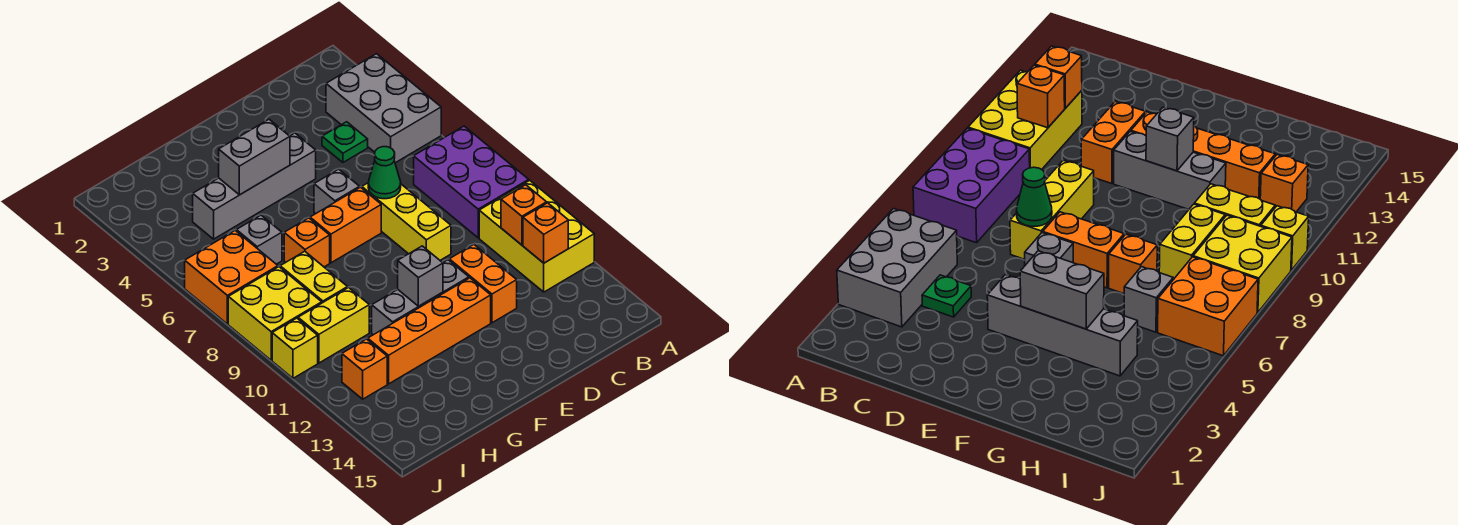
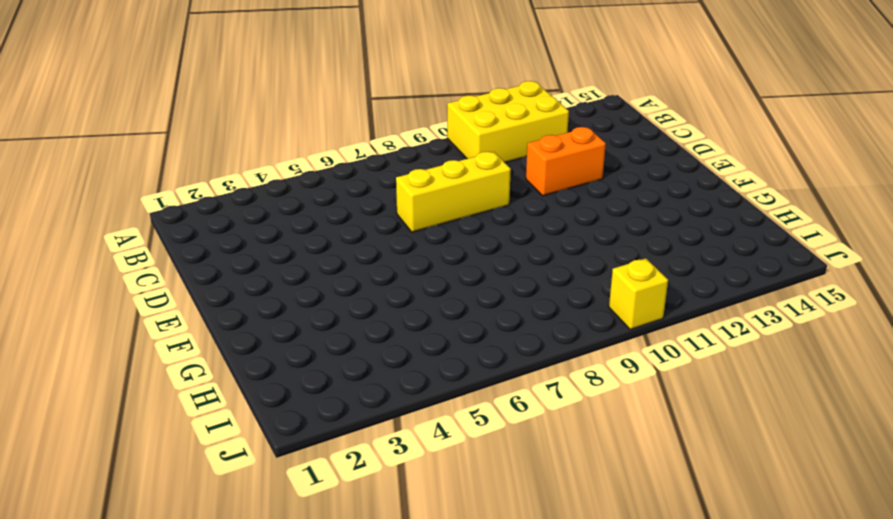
none -> grey 2x3 brick [326,54,441,163]
none -> purple 2x3 brick [414,126,529,238]
none -> green 1x1 plate [322,122,368,162]

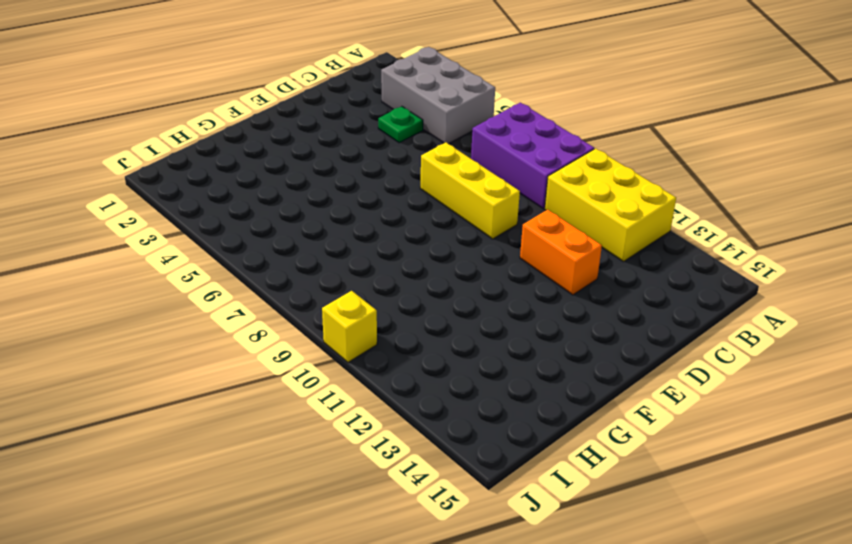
none -> grey 1x4 brick [193,133,316,239]
none -> grey 1x1 brick [314,169,360,214]
none -> orange 1x2 brick [310,187,381,263]

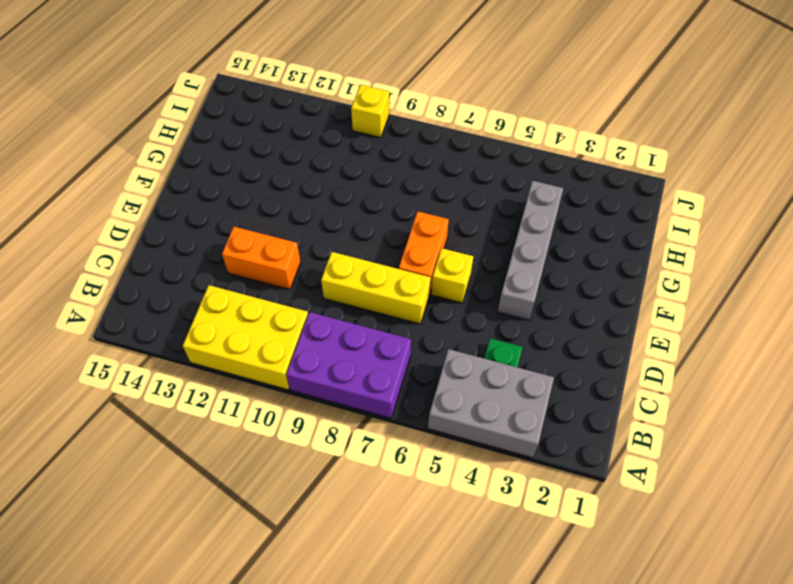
yellow 1x1 brick [431,248,473,303] -> grey 1x1 brick [314,169,360,214]
none -> grey 1x3 brick [372,260,469,335]
none -> orange 1x4 brick [368,278,491,384]
none -> orange 1x1 brick [284,218,330,267]

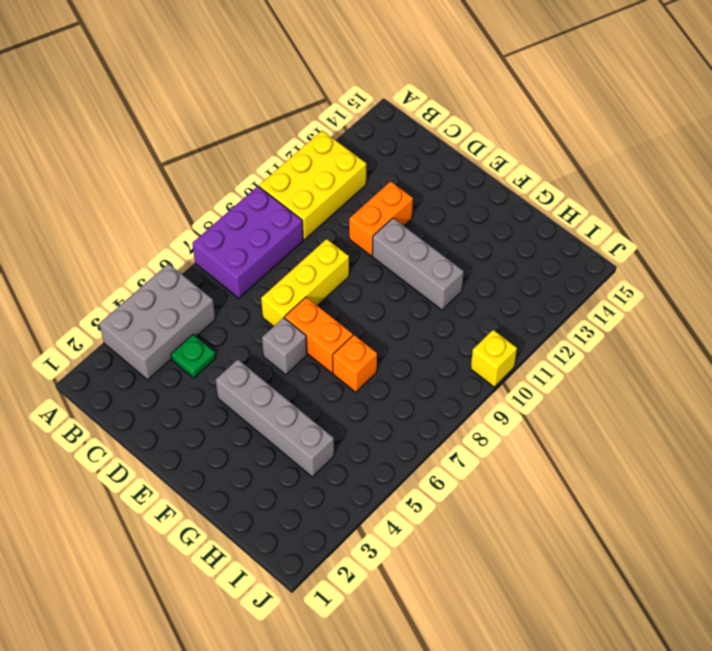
none -> orange 1x4 brick [368,278,491,384]
none -> grey 1x1 brick [236,215,282,264]
none -> yellow 1x2 brick [280,251,348,303]

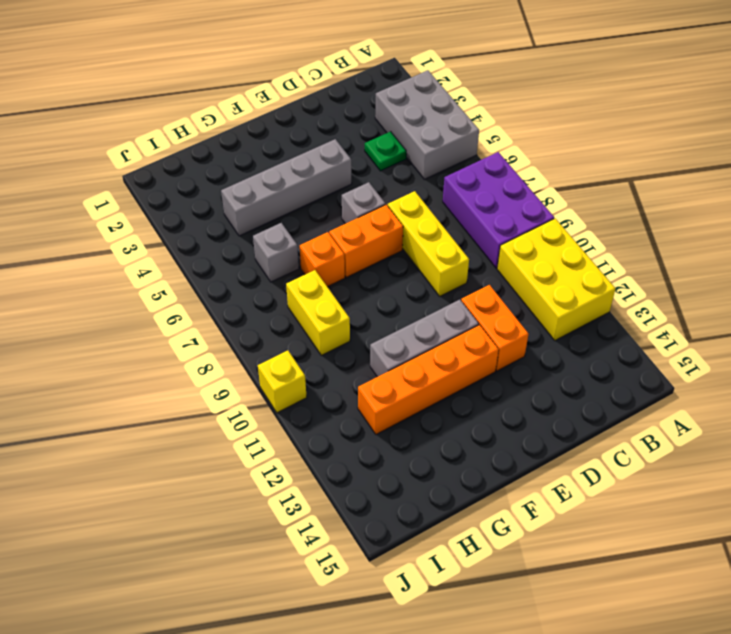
none -> yellow 1x2 brick [298,288,369,363]
none -> orange 2x2 brick [185,231,278,324]
none -> yellow 2x2 brick [228,267,322,360]

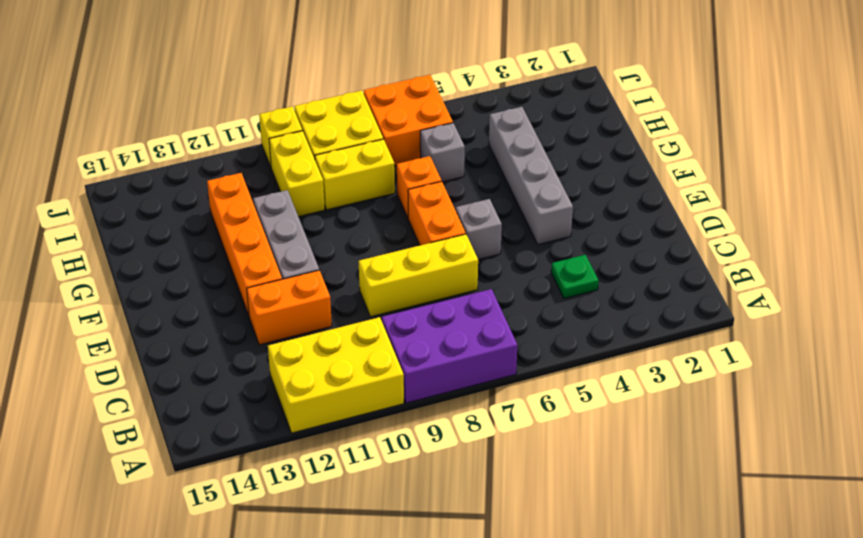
none -> grey 2x3 brick [326,54,441,163]
none -> orange 1x1 brick [342,339,387,399]
none -> orange 1x1 brick [501,185,547,245]

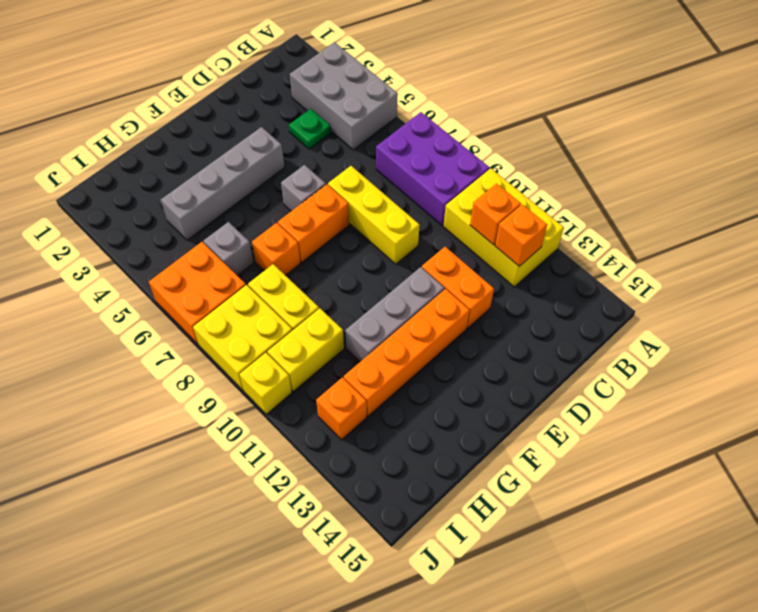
none -> green 1x1 cone [368,147,401,199]
none -> grey 1x2 brick [219,119,290,195]
none -> grey 1x1 brick [398,246,443,306]

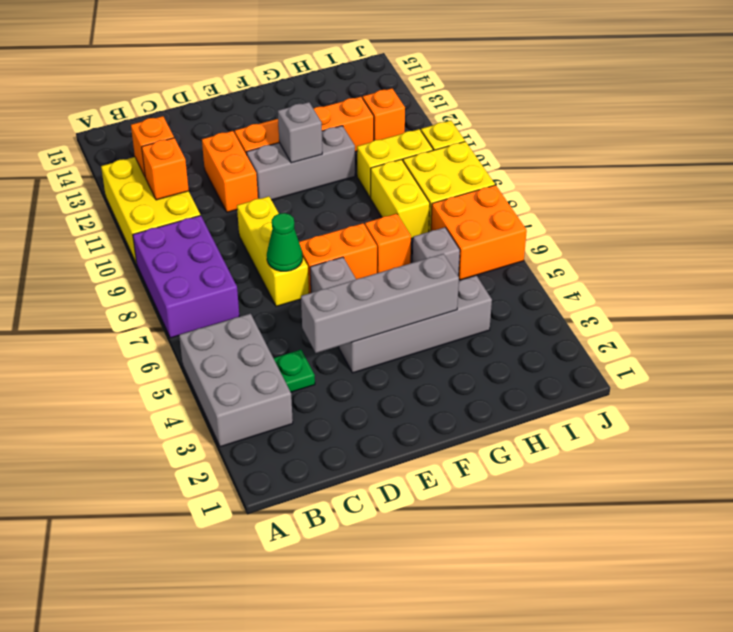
grey 1x4 brick [301,254,459,353] -> grey 1x2 brick [219,119,290,195]

